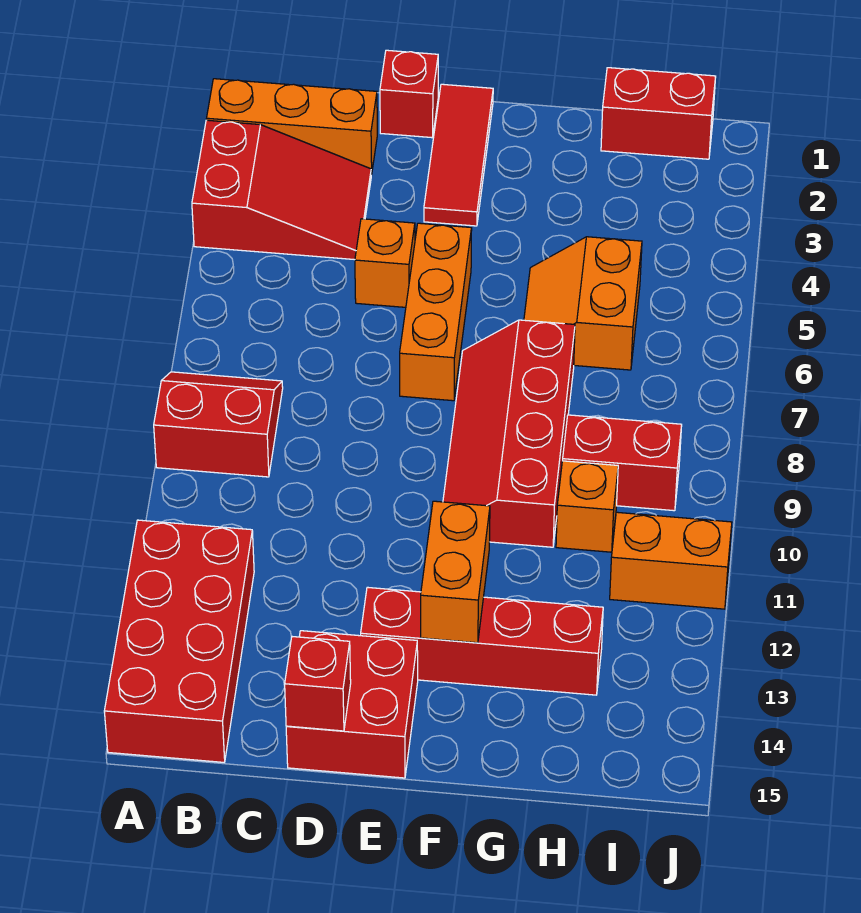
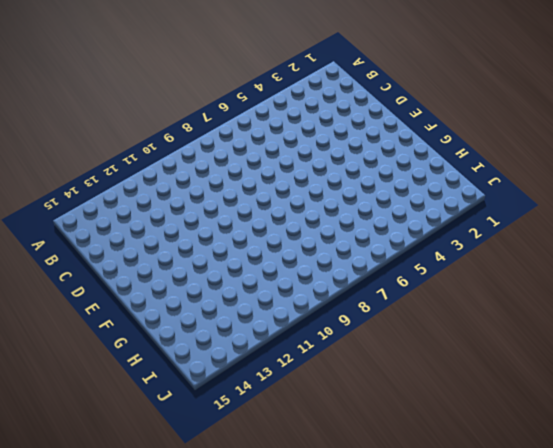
none -> orange 1x3 brick [207,79,377,175]
none -> red 2x3 slope [192,120,371,260]
none -> red 2x2 slope [154,372,283,477]

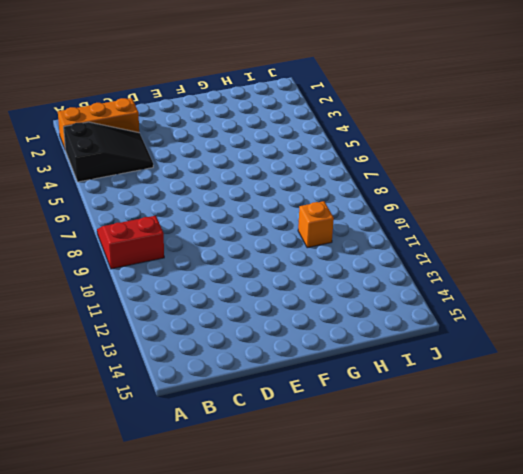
black 2x3 slope [64,122,153,182] -> red 2x3 slope [192,120,371,260]
none -> red 2x4 brick [104,520,254,762]
none -> red 1x1 brick [380,50,438,138]
none -> orange 1x1 brick [355,219,415,307]

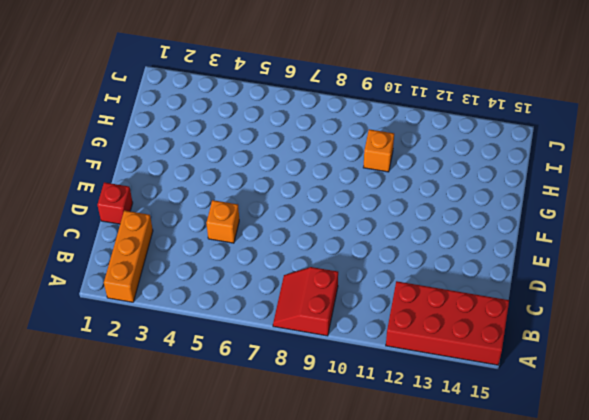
none -> red 2x3 slope [192,120,371,260]
none -> red 2x2 brick [286,631,418,778]
none -> red 1x3 tile [424,84,493,226]

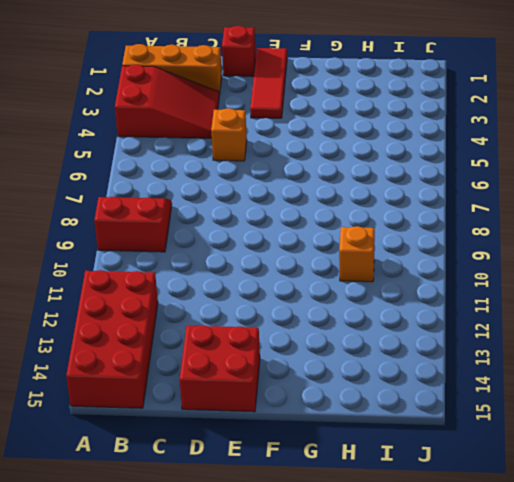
none -> orange 1x3 brick [400,223,472,401]
none -> red 1x4 brick [361,587,603,695]
none -> red 2x4 slope [443,320,575,547]

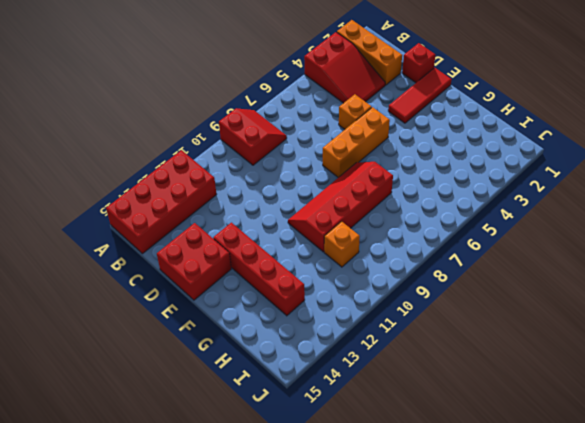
none -> orange 2x2 slope [524,237,642,370]
none -> red 1x2 brick [601,68,716,159]
none -> red 1x2 brick [563,415,682,511]

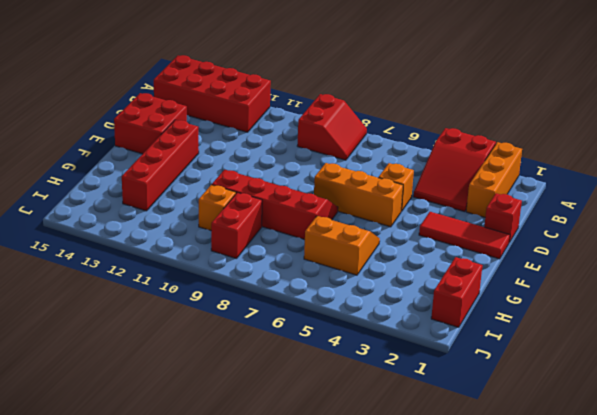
none -> orange 1x2 brick [610,512,732,609]
none -> red 1x1 brick [285,637,351,731]
none -> orange 1x2 brick [421,501,490,643]

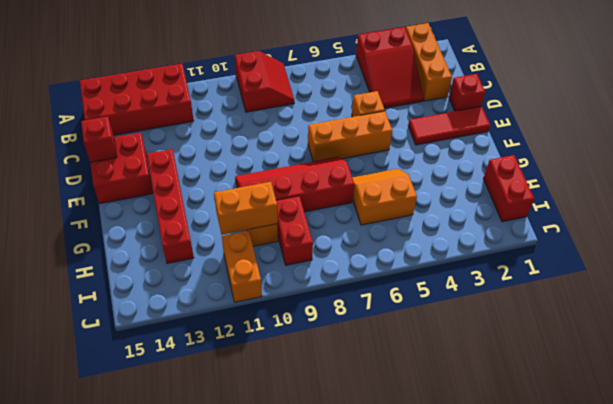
orange 1x2 brick [214,182,278,234] -> orange 1x2 brick moved to [421,501,490,643]

